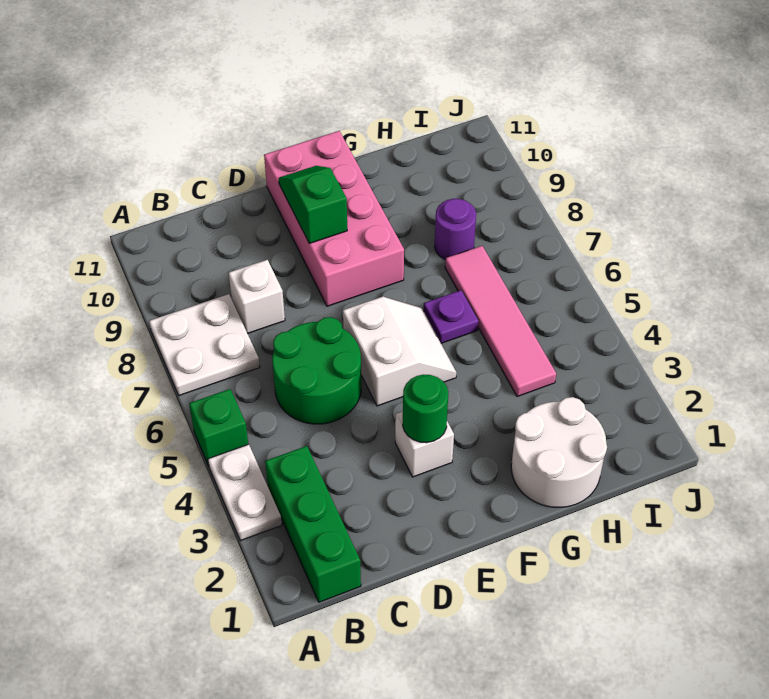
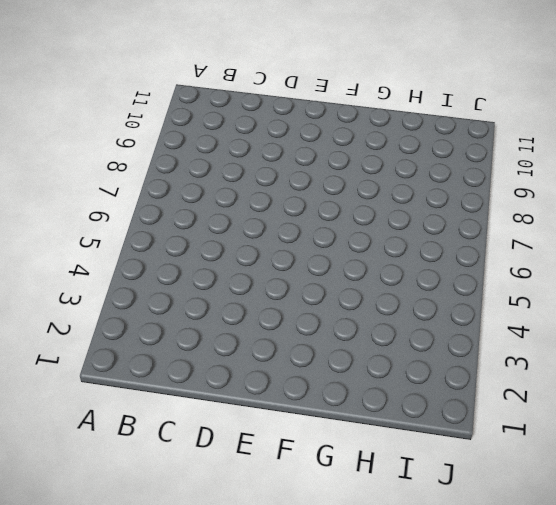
none -> white 1x2 plate [208,444,282,541]
none -> green 1x1 brick [189,389,248,466]
none -> white 2x2 plate [149,294,260,395]

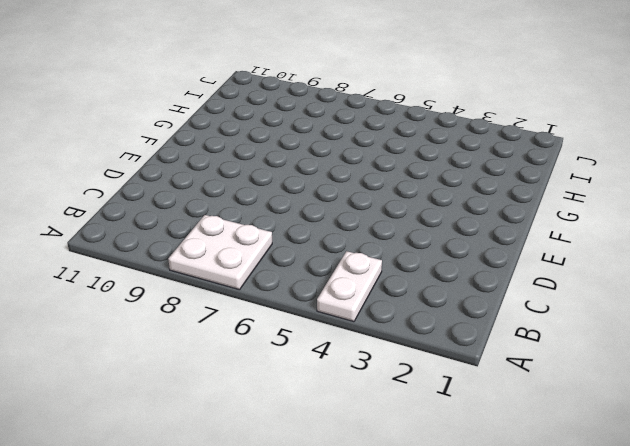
white 1x2 plate [317,251,382,322] -> white 1x2 plate turned to [208,444,282,541]
none -> green 1x1 brick [189,389,248,466]
none -> green 1x3 brick [265,446,361,602]
none -> green 2x2 round brick [272,317,361,424]

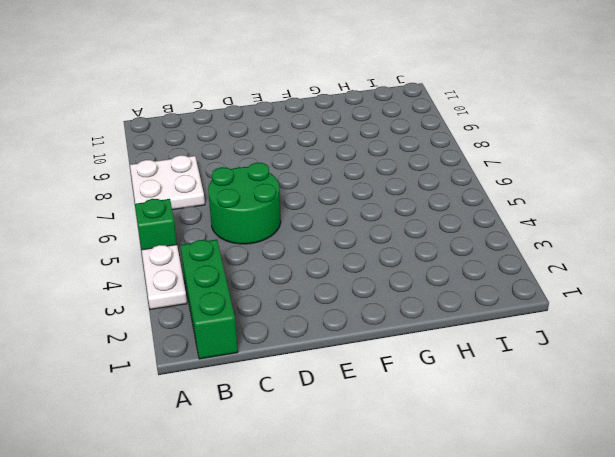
none -> white 1x1 brick [229,260,285,333]
none -> white 1x1 brick [395,412,454,477]
none -> white 2x2 slope [343,297,457,406]

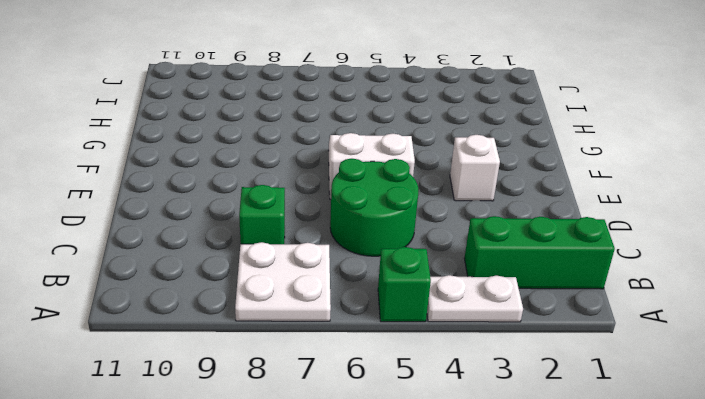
green 1x1 brick [239,185,285,244] -> white 1x1 brick [229,260,285,333]
none -> pink 2x4 brick [264,131,404,306]
none -> white 2x2 round brick [511,397,607,507]
none -> purple 1x1 plate [424,290,478,343]

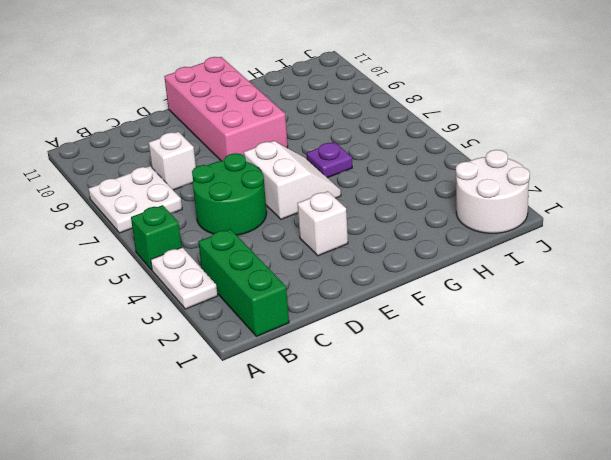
white 2x2 round brick [456,150,530,233] -> white 2x2 round brick moved to [511,397,607,507]
none -> pink 1x4 tile [445,246,556,397]
none -> purple 1x1 round brick [435,199,476,260]
none -> green 1x1 round brick [403,375,448,443]

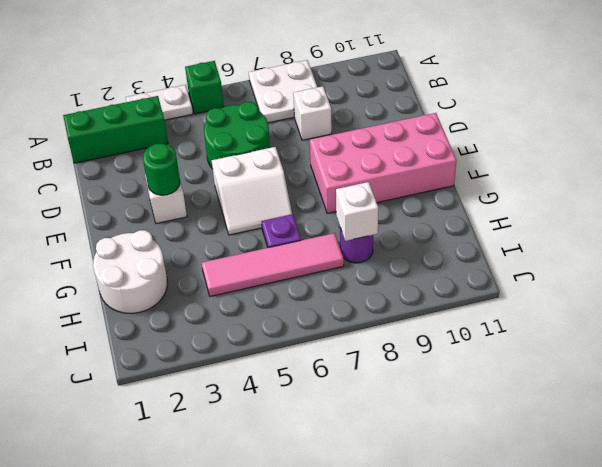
white 1x1 brick [336,182,378,241] -> none
none -> green 1x2 slope [279,166,347,243]

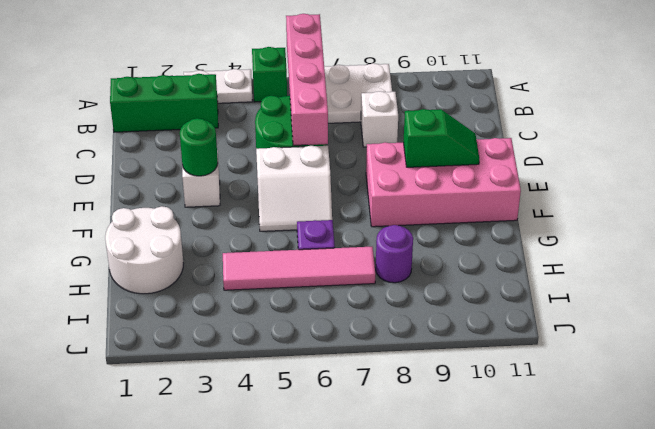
pink 1x4 brick [286,14,328,146] -> none

